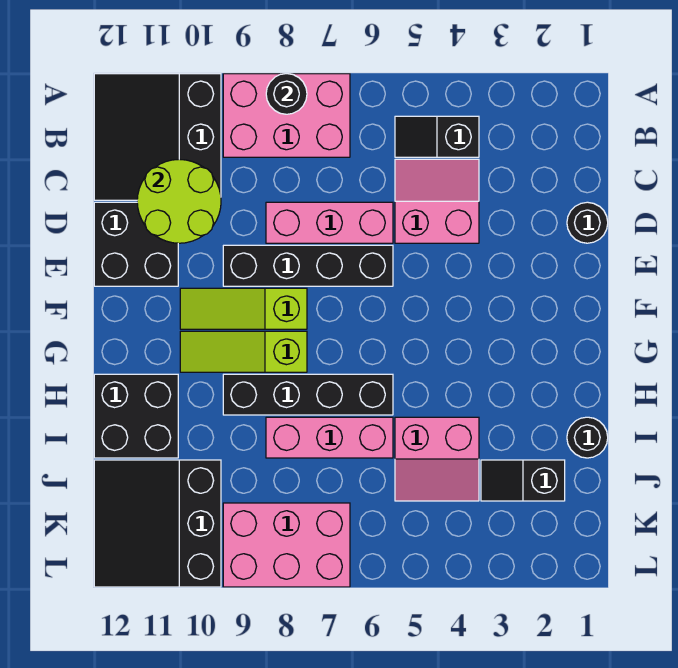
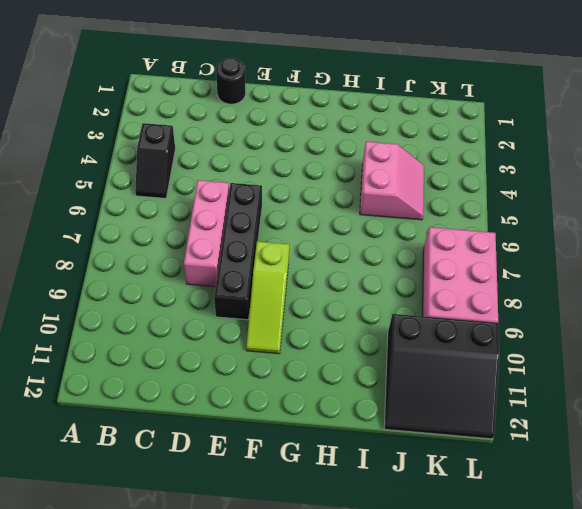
none -> pink 2x3 brick [223,74,350,157]
none -> black 3x3 slope [94,74,221,200]
none -> pink 2x2 slope [395,159,479,243]

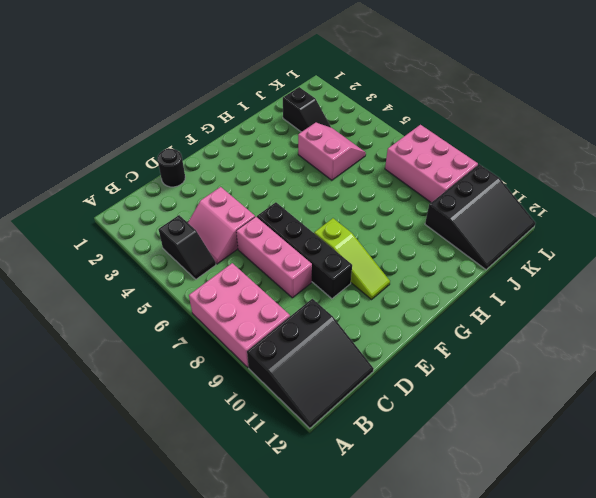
none -> black 2x2 brick [94,202,178,286]
none -> lime 1x3 slope [180,331,307,372]
none -> black 1x4 brick [223,374,393,415]

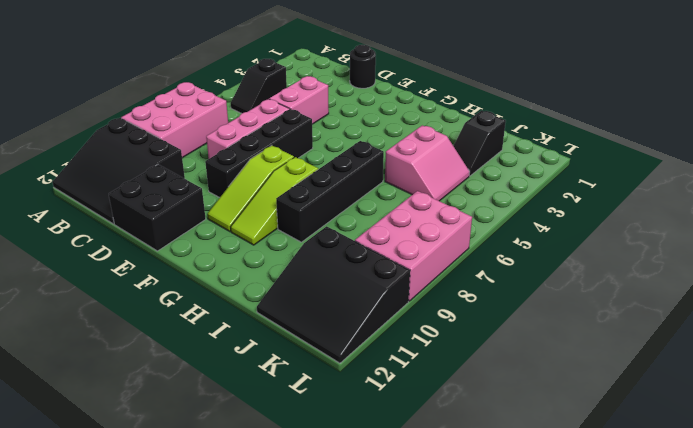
none -> black 2x2 brick [94,374,178,458]
none -> black 1x1 round brick [567,417,608,458]
none -> pink 1x3 brick [266,417,393,458]

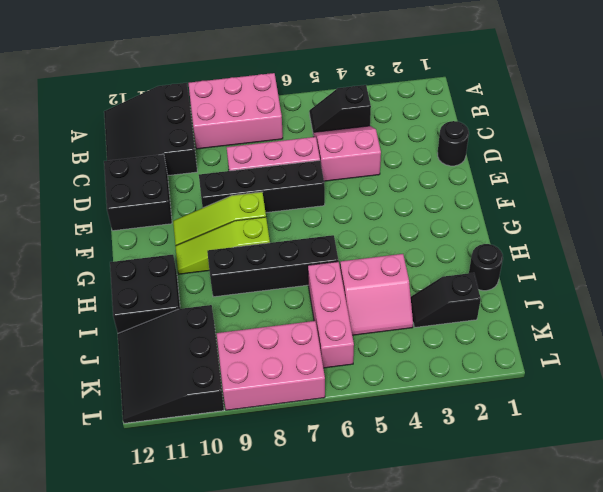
pink 1x3 brick [308,262,354,368] -> pink 1x3 brick turned to [266,417,393,458]
none -> black 1x1 round brick [266,74,307,114]
none -> lime 2x2 round brick [137,159,221,243]

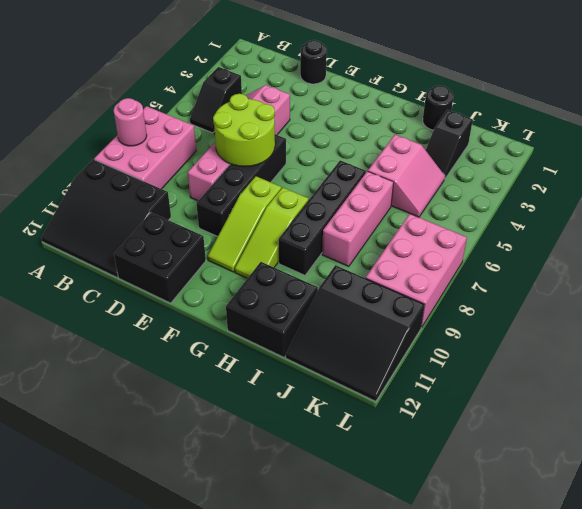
pink 1x1 round brick [114,98,147,146] -> black 1x1 round brick [266,74,307,114]
lime 2x2 round brick [213,94,275,167] -> lime 2x2 round brick moved to [137,159,221,243]

